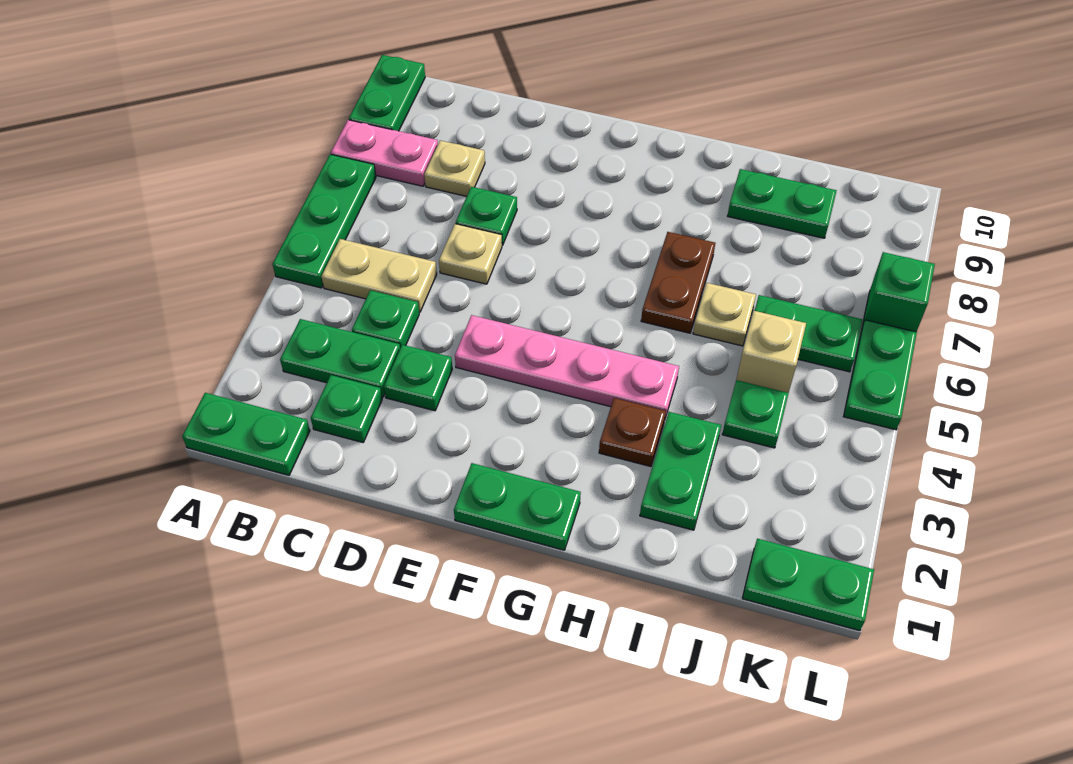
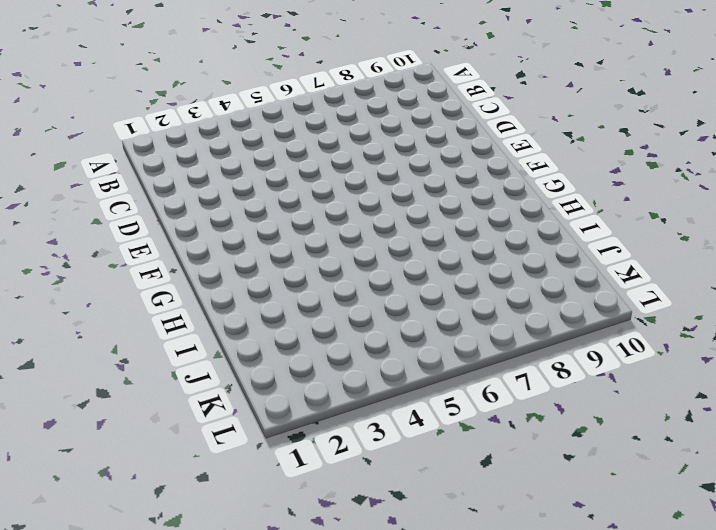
none -> green 1x2 plate [182,393,310,475]
none -> green 1x3 plate [272,154,376,288]
none -> pink 1x2 plate [331,120,438,186]

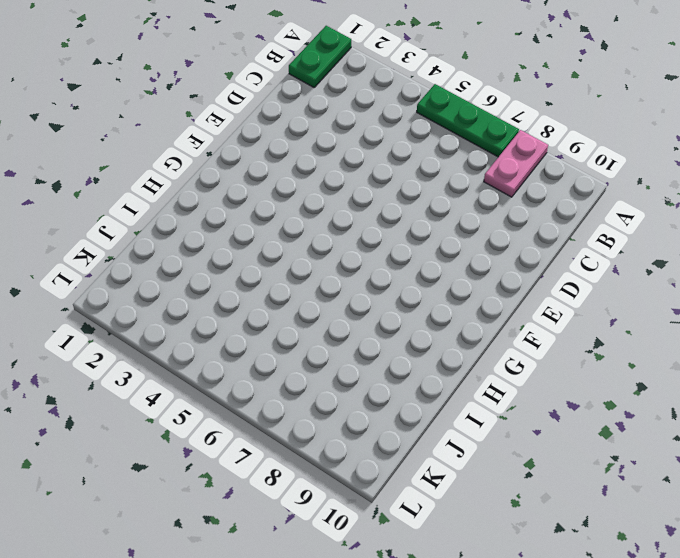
none -> green 1x2 plate [349,55,425,131]
none -> green 1x2 plate [280,319,400,397]
none -> tan 1x2 plate [321,239,437,312]

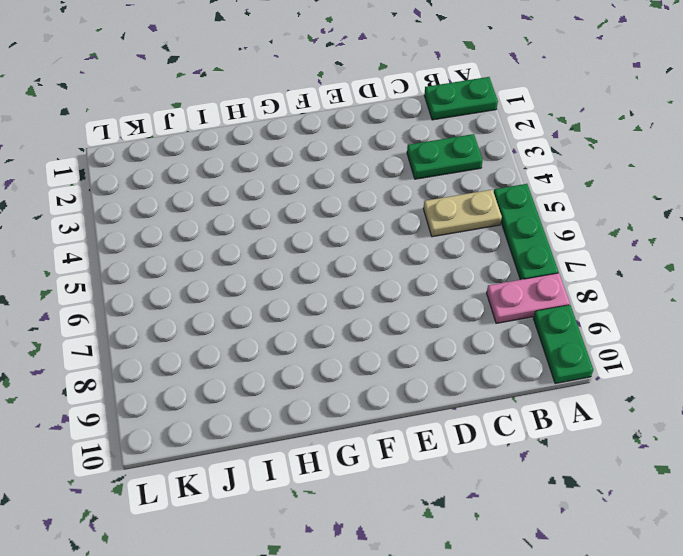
none -> green 1x1 plate [311,375,382,442]
none -> green 1x1 plate [352,290,419,348]
none -> tan 1x1 plate [424,141,485,196]

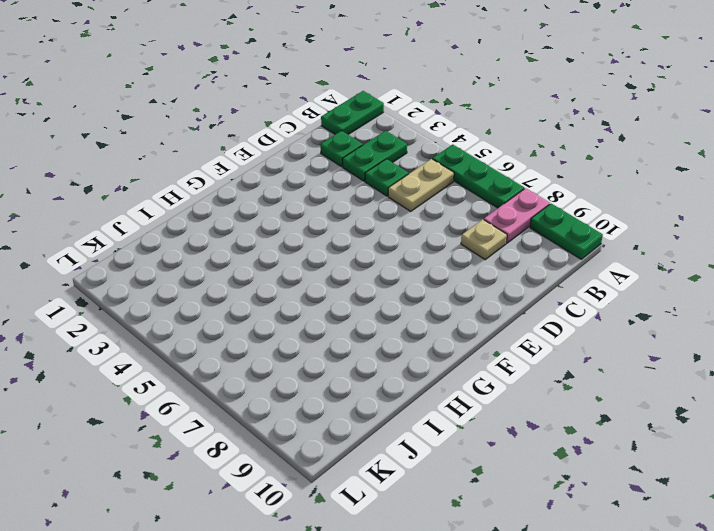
none -> green 1x1 plate [384,345,452,411]
none -> tan 1x1 plate [439,224,502,284]
none -> green 1x1 plate [456,187,517,245]

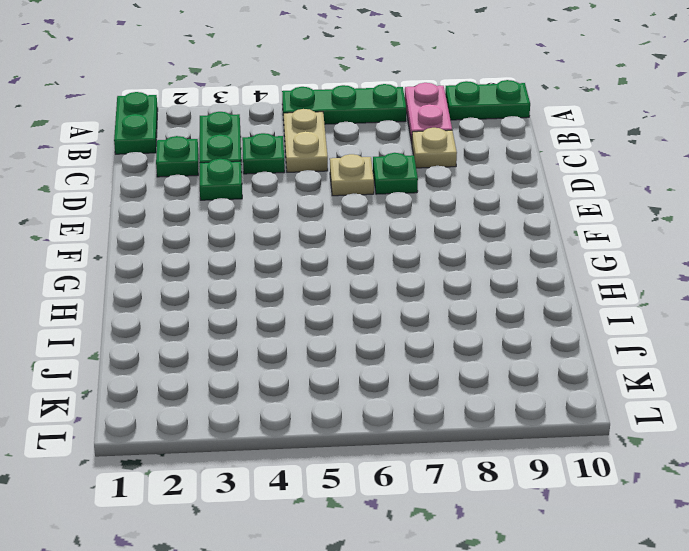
none -> pink 1x4 plate [455,315,679,418]
none -> green 1x2 plate [454,463,581,550]
none -> brown 1x1 plate [599,398,666,467]

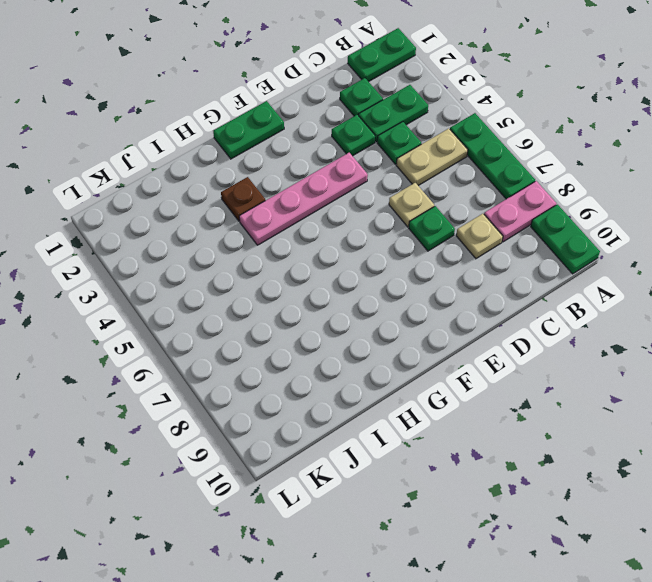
none -> brown 1x2 plate [641,232,715,333]
none -> green 1x2 plate [640,412,721,530]
none -> tan 1x1 plate [693,283,756,346]

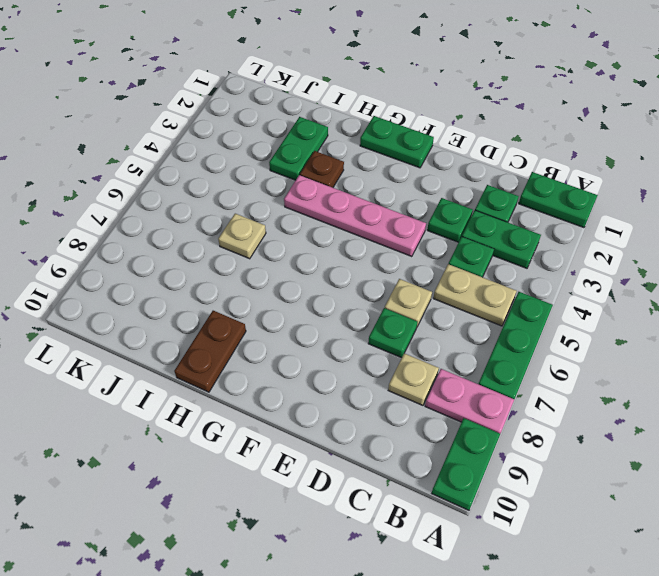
brown 1x2 plate [174,311,246,392] -> brown 1x2 plate moved to [641,232,715,333]
none -> green 1x2 plate [728,169,837,238]
none -> green 1x1 plate [722,380,789,448]
none -> tan 1x1 brick [736,311,806,393]

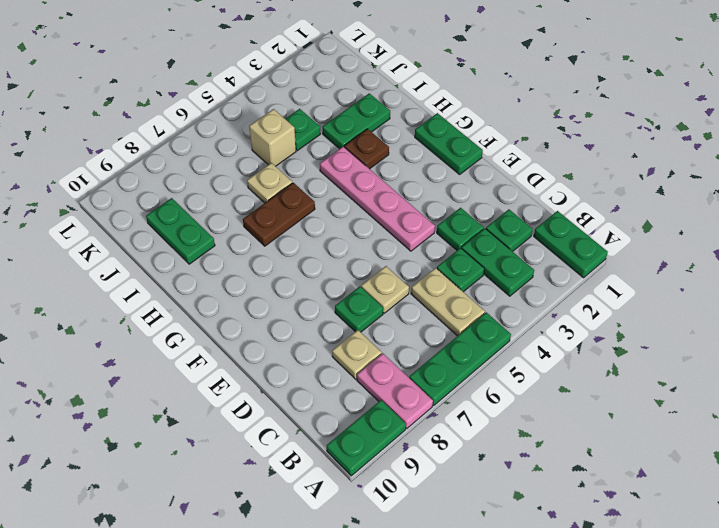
none -> green 1x2 plate [755,295,862,372]
none -> green 1x2 plate [742,539,874,631]
none -> green 1x2 plate [843,320,917,430]

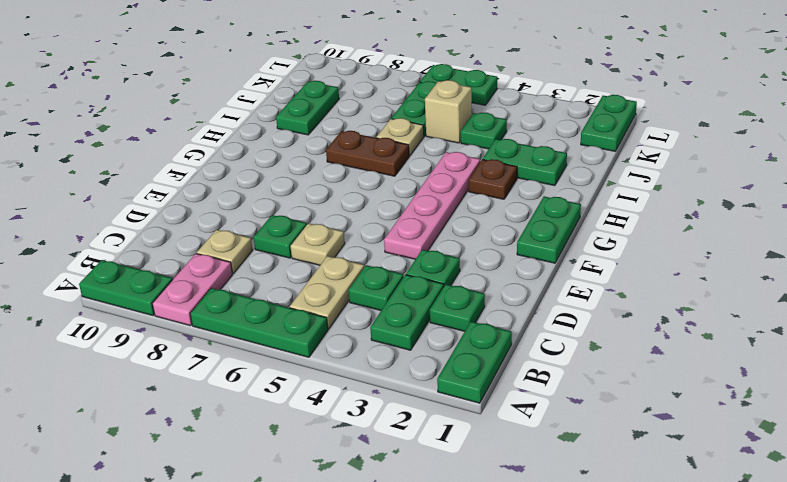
none -> green 1x1 brick [862,252,935,332]

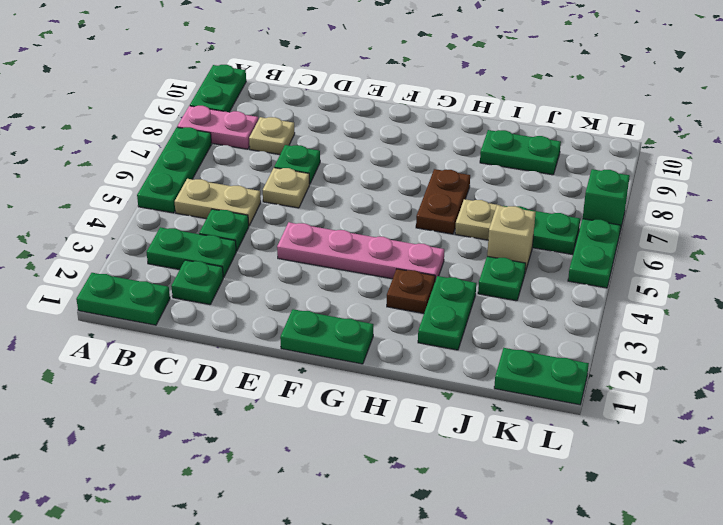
none -> green 1x1 plate [384,345,452,411]

